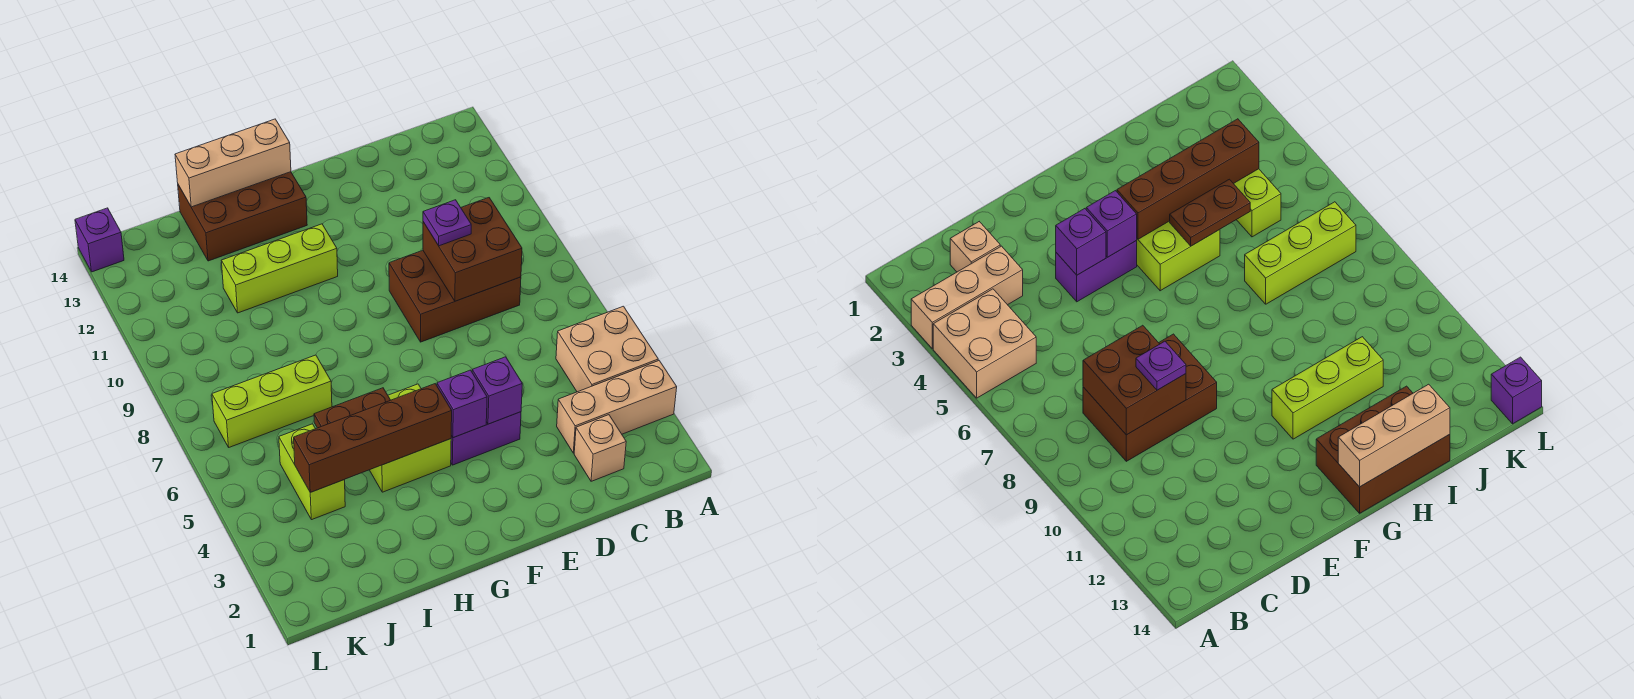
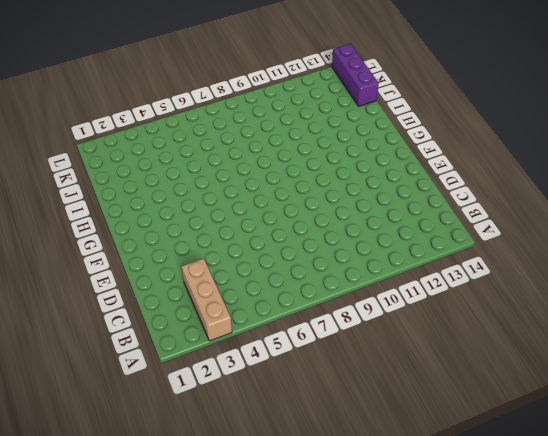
purple 1x3 brick [332,44,379,106] -> purple 1x1 brick [75,208,124,272]
none -> tan 2x2 brick [556,306,658,392]
none -> tan 1x1 brick [574,415,626,481]
none -> brown 2x3 brick [389,250,521,342]

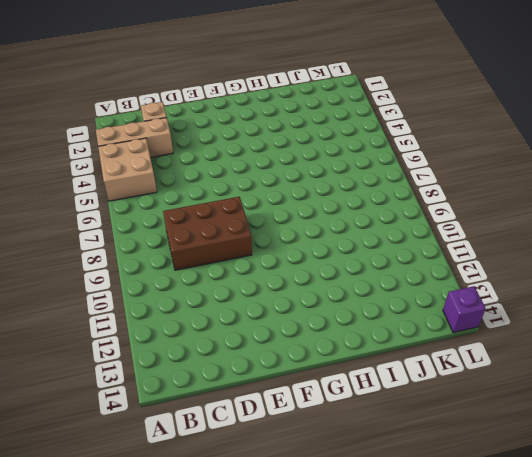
none -> purple 1x2 brick [451,412,521,465]
none -> lime 2x2 brick [370,384,451,492]
none -> lime 1x3 brick [221,224,338,313]

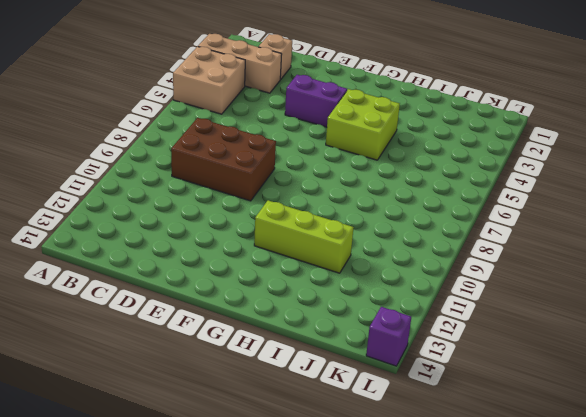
none -> brown 2x3 brick [178,172,307,261]
none -> lime 1x3 brick [212,355,332,447]
none -> lime 1x2 brick [279,424,345,520]

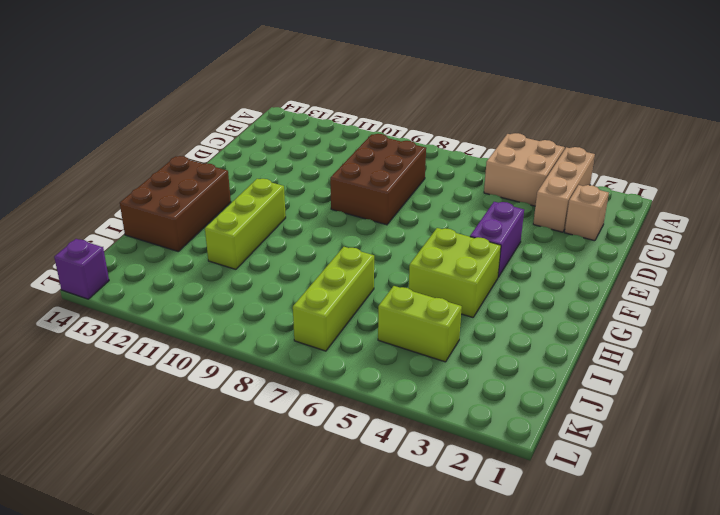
none -> brown 2x2 brick [423,198,522,301]
none -> purple 1x1 brick [472,357,522,424]
none -> purple 1x1 brick [437,370,487,438]

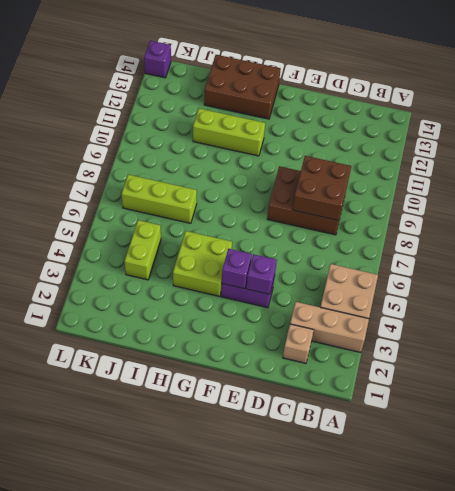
none -> brown 1x4 brick [294,384,452,492]
none -> tan 1x3 brick [175,119,291,207]
none -> brown 1x2 plate [314,388,390,428]

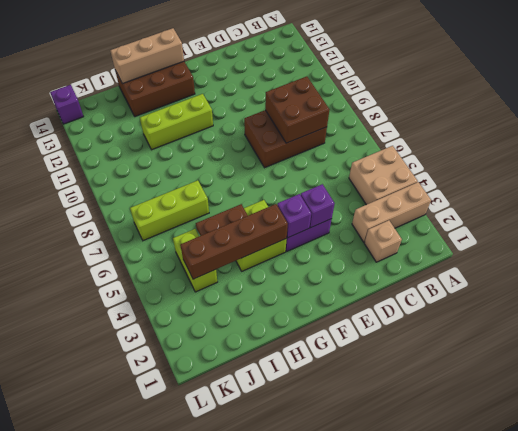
none -> purple 1x1 plate [423,200,471,246]

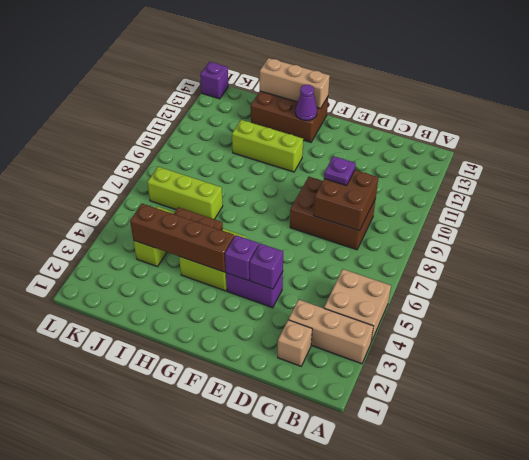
purple 1x1 cone [295,85,317,121] -> none

